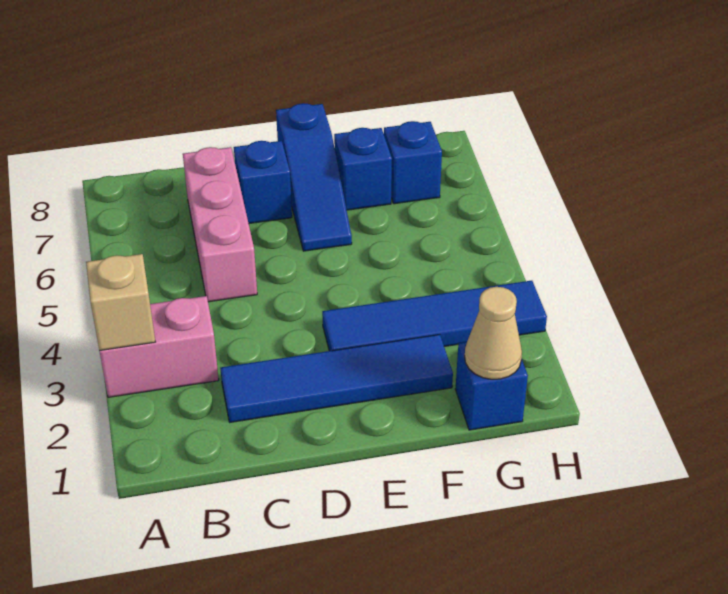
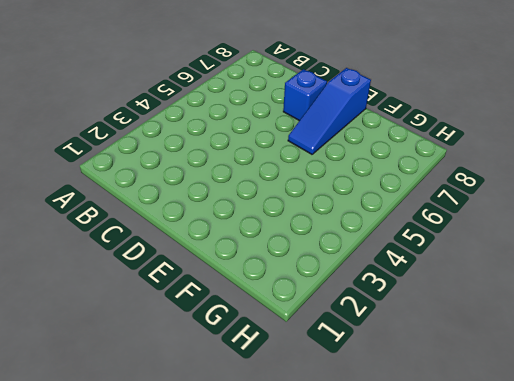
none -> pink 1x2 brick [100,296,219,397]
none -> blue 1x4 tile [220,334,453,422]

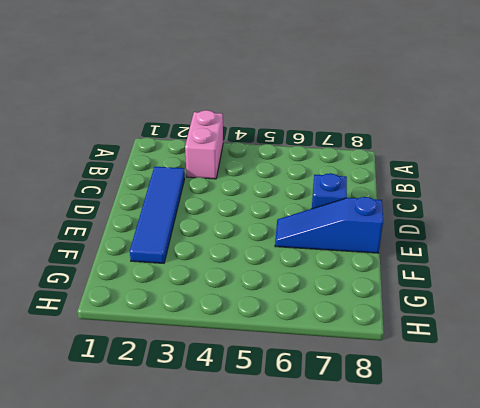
none -> pink 1x3 brick [183,147,257,302]
none -> blue 1x4 tile [322,281,547,351]

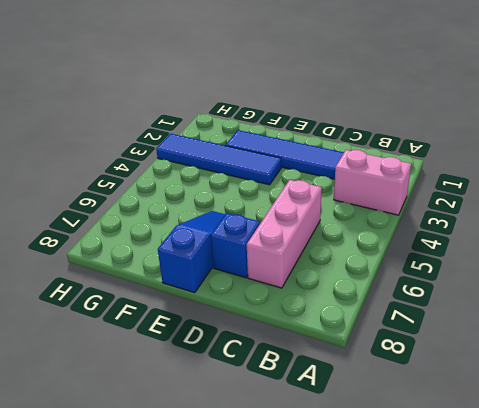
none -> blue 1x1 brick [334,128,392,210]
none -> blue 1x1 brick [455,342,528,430]

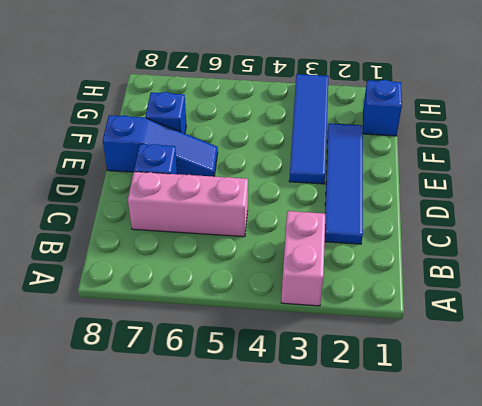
none -> blue 1x1 brick [384,121,442,204]
none -> tan 1x1 brick [86,254,155,351]

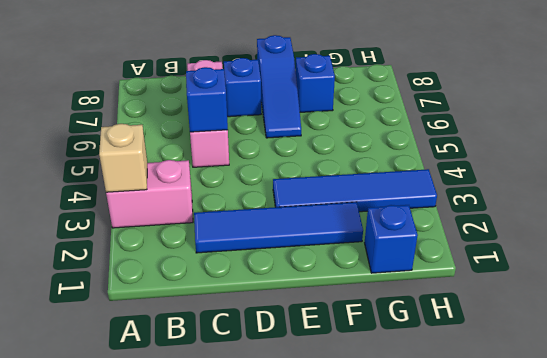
blue 1x1 brick [186,67,228,132] -> blue 1x1 brick moved to [384,121,442,204]
none -> tan 1x1 cone [465,287,522,379]

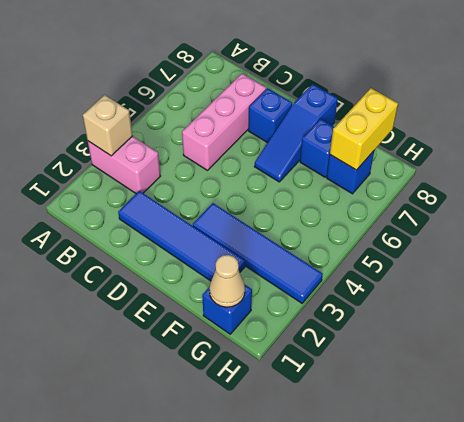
yellow 1x2 brick [330,88,398,170] -> none

